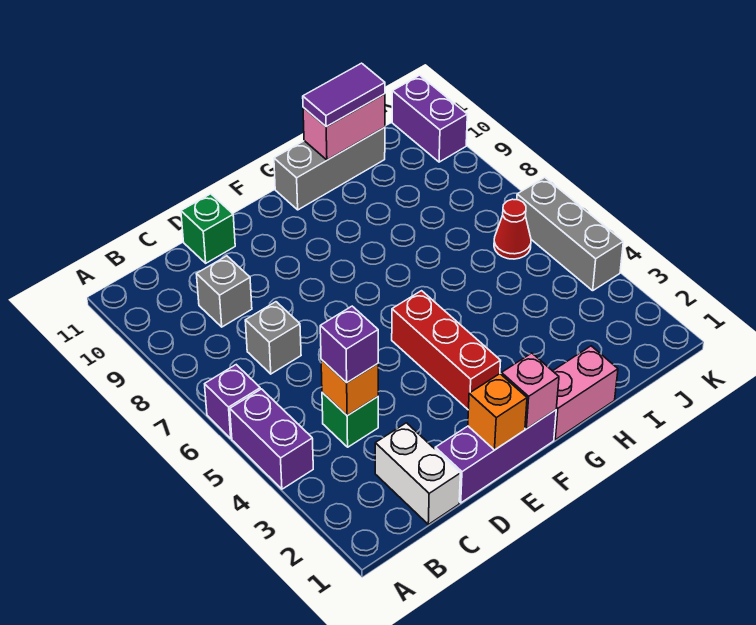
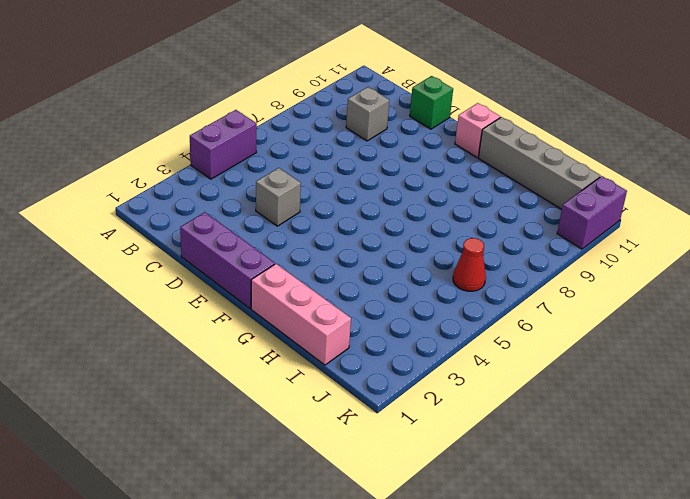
grey 1x1 brick [256,168,301,226] -> grey 1x1 brick moved to [245,302,301,374]
pink 1x1 brick [455,103,500,157] -> pink 1x1 brick moved to [501,353,559,429]
pink 1x3 brick [251,264,351,365] -> pink 1x2 brick [553,346,618,440]
grey 1x4 brick [478,117,601,209] -> grey 1x3 brick [274,127,385,210]
none -> purple 1x1 brick [205,365,260,438]
none -> white 1x2 brick [375,423,460,524]
none -> green 1x1 brick [322,392,378,447]

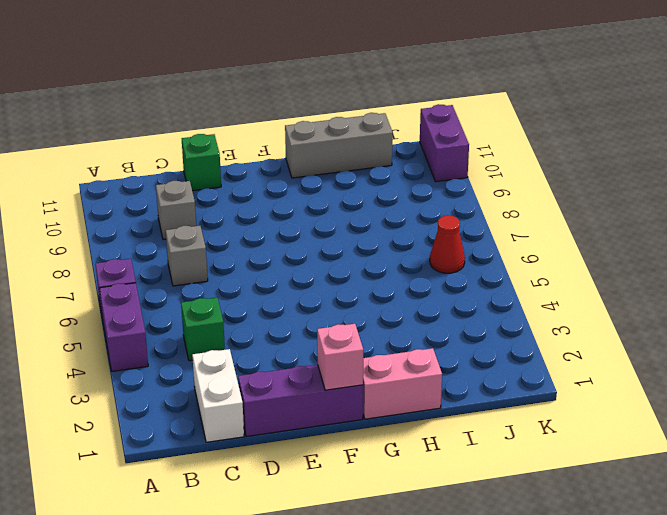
none -> red 1x3 brick [392,291,501,410]
none -> grey 1x3 brick [517,177,623,291]
none -> orange 1x1 brick [321,360,378,416]

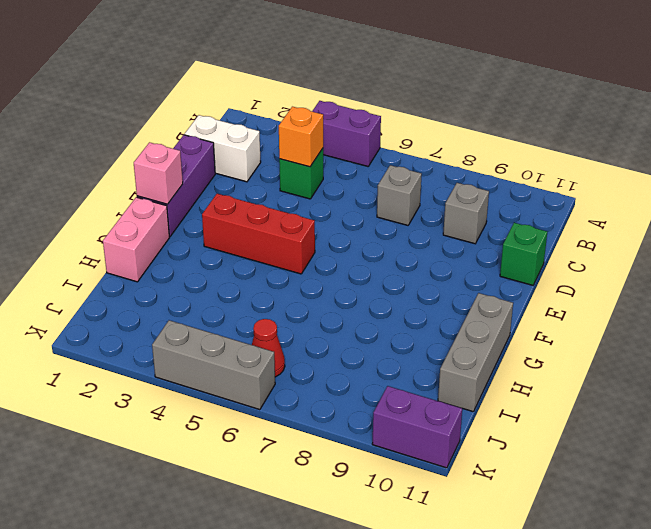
none -> purple 1x1 brick [205,365,260,438]
none -> orange 1x1 brick [468,374,527,450]
none -> pink 1x2 brick [303,94,385,160]

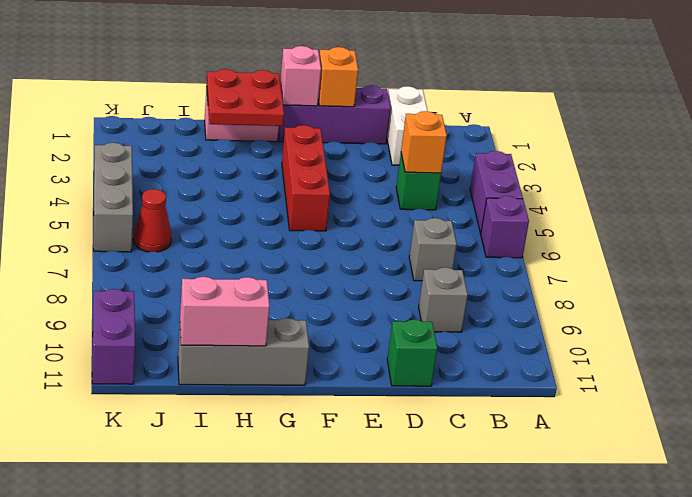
red 2x2 plate [207,69,284,126] -> none
none -> purple 1x1 brick [320,306,378,383]
none -> purple 1x2 tile [303,63,385,127]

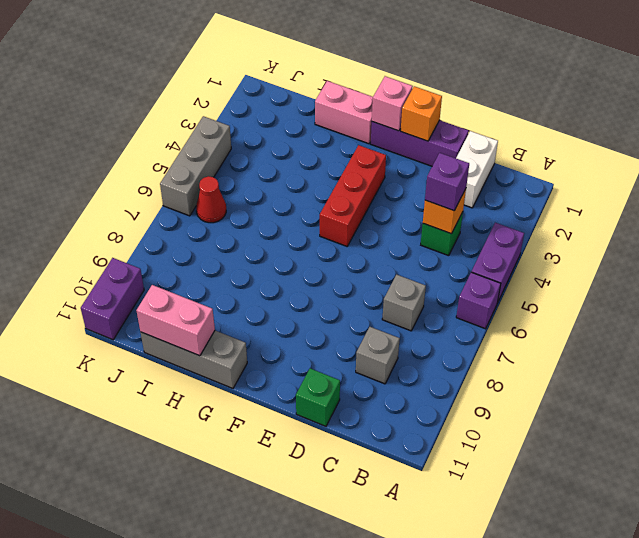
none -> purple 1x2 tile [303,63,385,127]

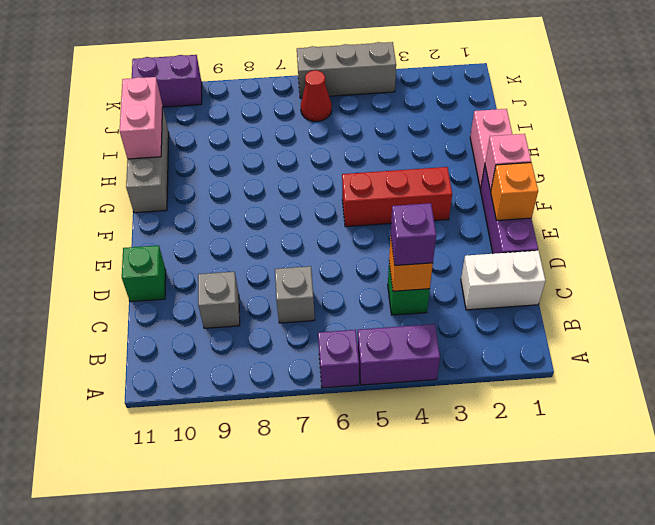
none -> purple 1x2 tile [303,63,385,127]

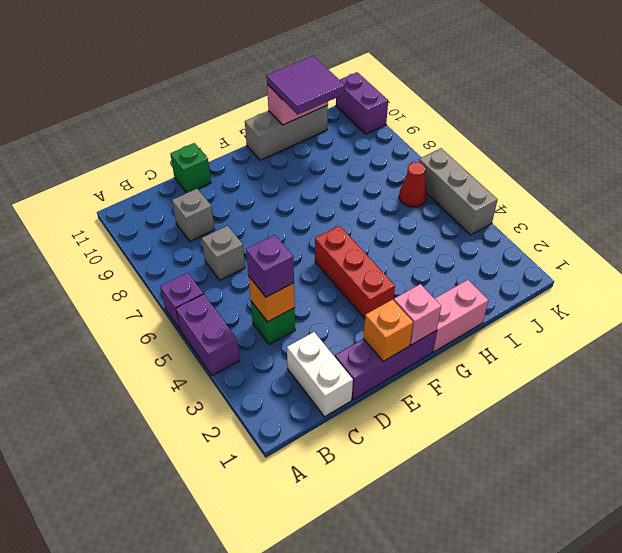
purple 2x2 tile [267,56,345,114] -> purple 1x2 tile [303,63,385,127]

